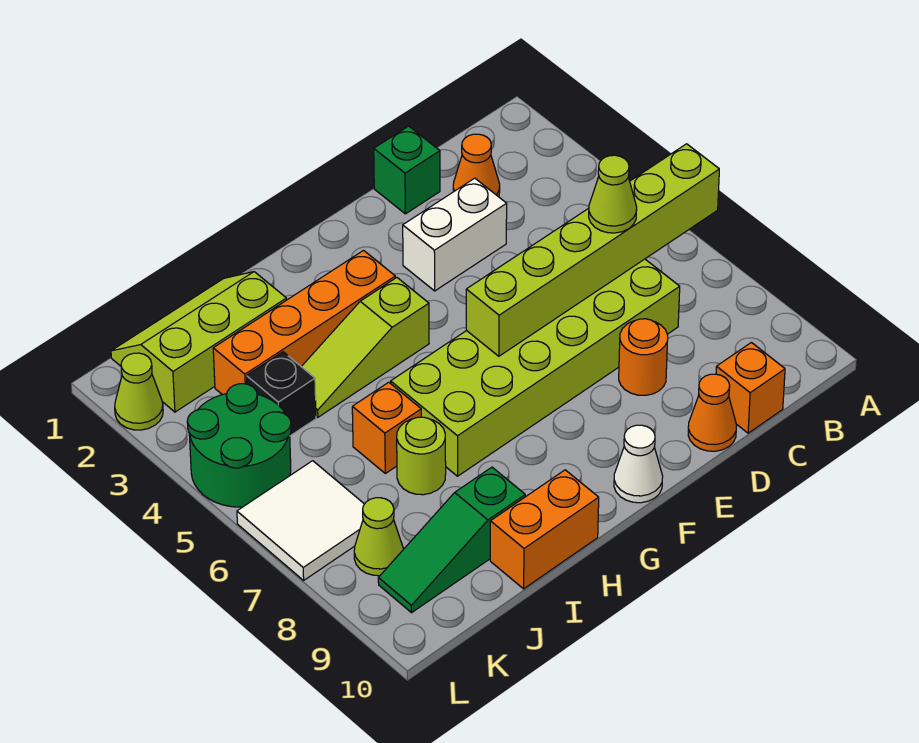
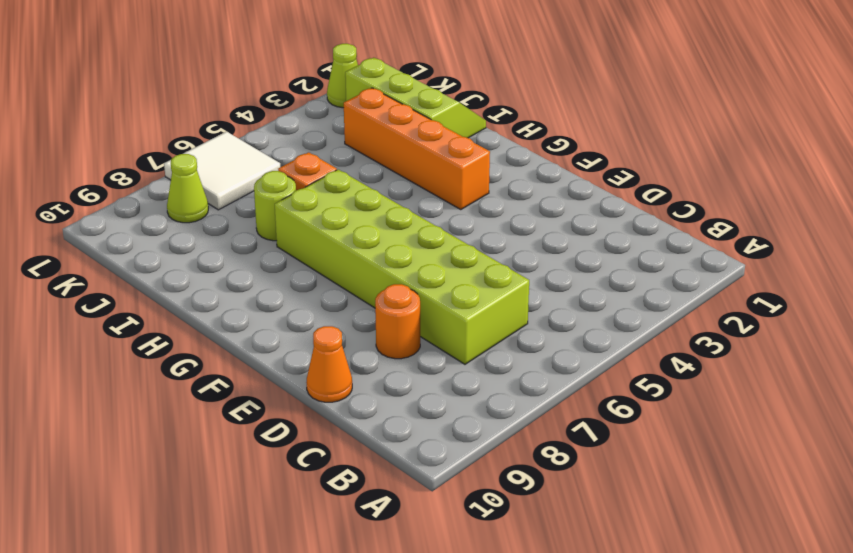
none -> orange 1x1 cone [453,134,500,197]
none -> orange 1x1 brick [716,343,785,433]
none -> green 1x1 brick [374,126,440,214]

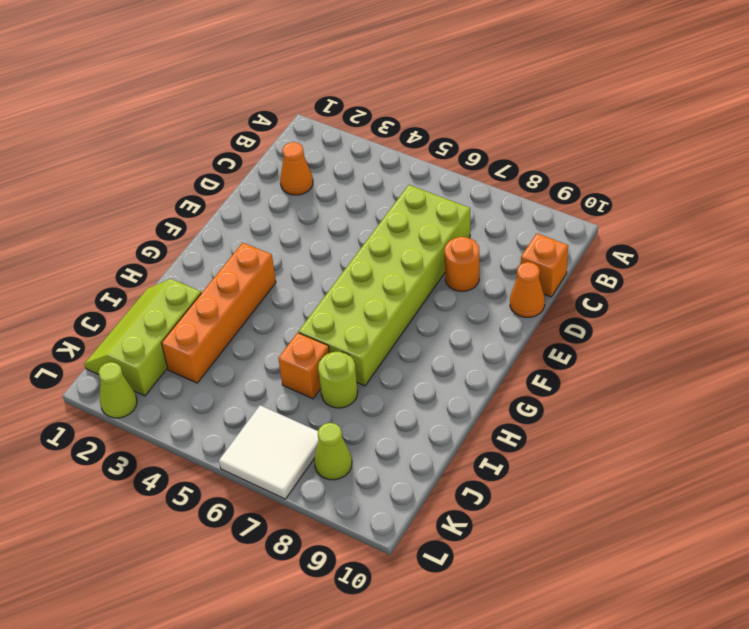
none -> green 1x1 brick [374,126,440,214]
none -> white 1x2 brick [403,178,507,291]
none -> white 1x1 cone [614,425,663,503]

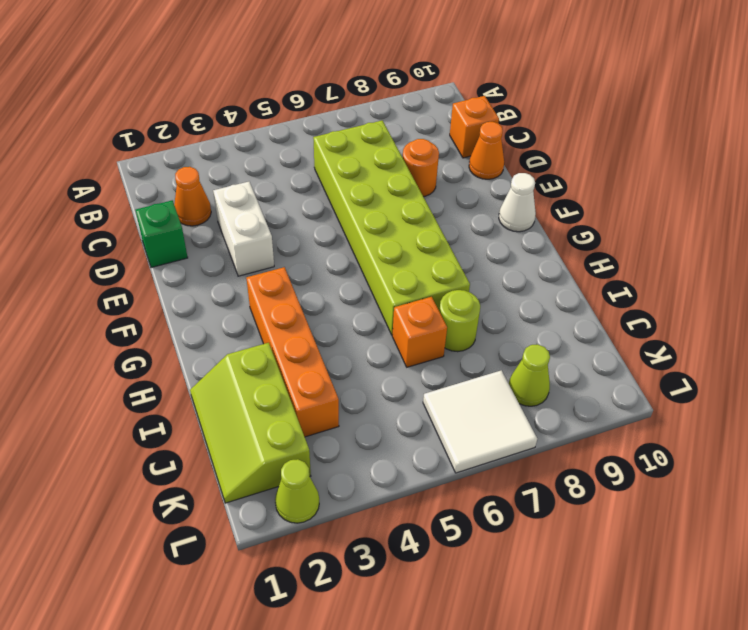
none -> lime 1x3 slope [301,278,429,417]
none -> orange 1x2 brick [490,470,599,589]
none -> green 1x3 slope [378,467,525,613]

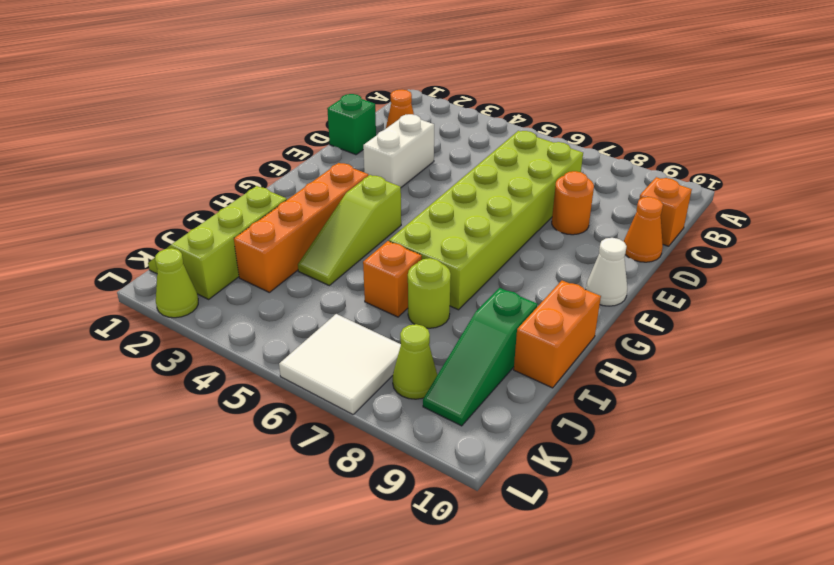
none -> black 1x1 brick [247,352,316,436]
none -> green 2x2 round brick [187,384,291,507]
none -> lime 1x6 brick [466,144,719,356]

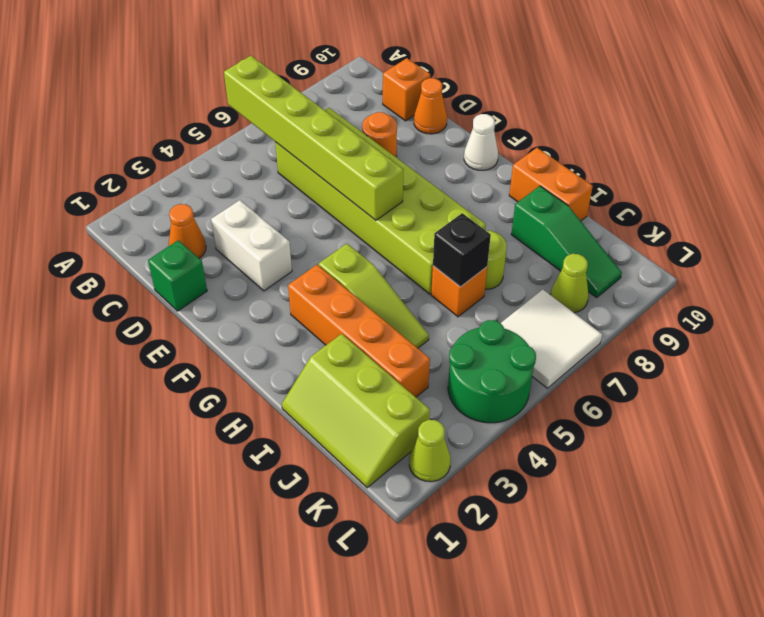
black 1x1 brick [433,213,491,287] -> black 1x1 brick moved to [247,352,316,436]
none -> lime 1x1 cone [589,155,637,233]

